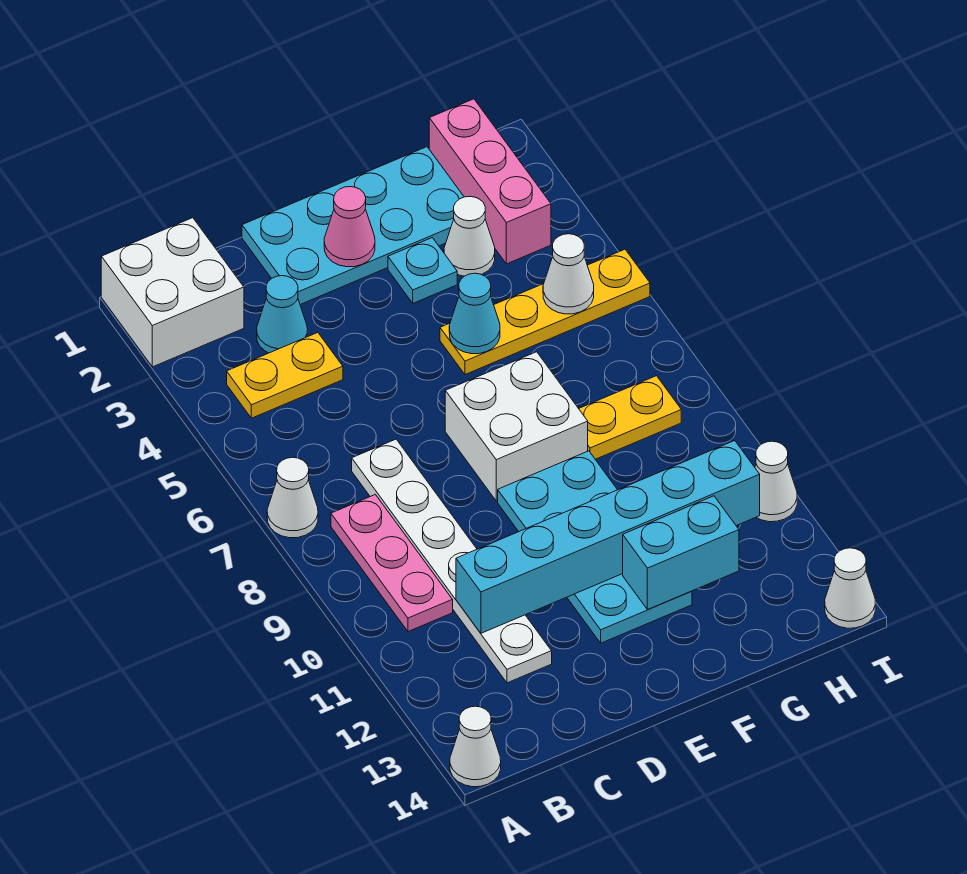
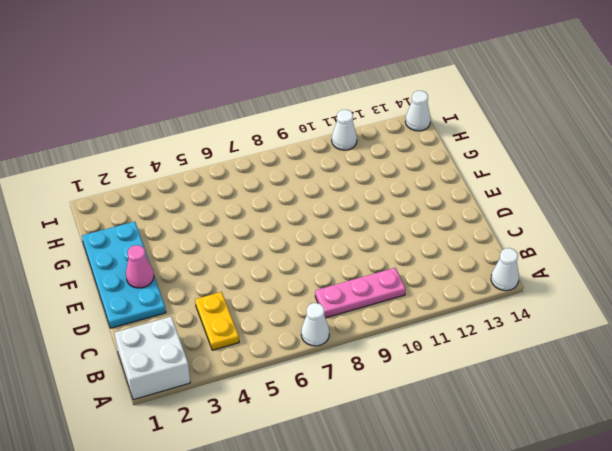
none -> cyan 1x1 cone [257,276,307,353]
none -> white 1x6 plate [352,439,552,683]
none -> white 2x2 brick [445,352,588,501]

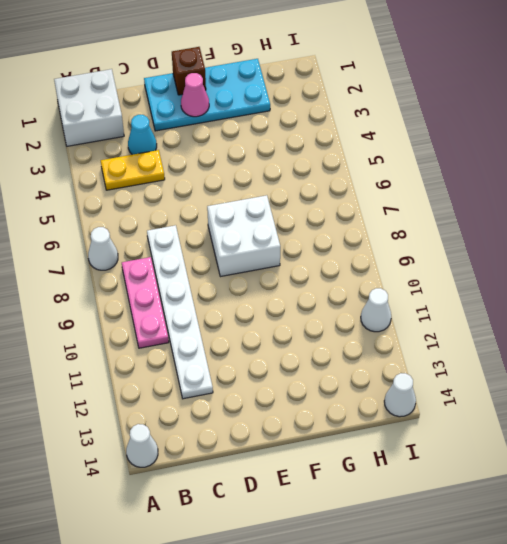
brown 1x1 brick [172,47,206,95] -> none
none -> cyan 2x4 plate [498,451,692,643]
none -> cyan 1x1 plate [388,238,457,303]
none -> yellow 1x4 plate [440,249,650,375]

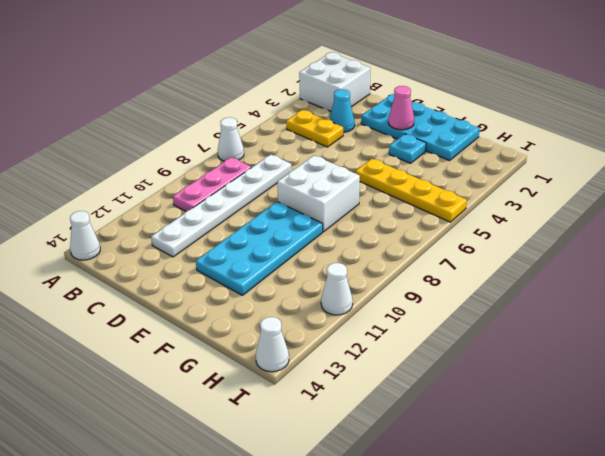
none -> white 1x1 cone [444,196,495,276]
none -> yellow 1x2 plate [579,376,681,459]
none -> pink 1x3 brick [429,99,551,264]

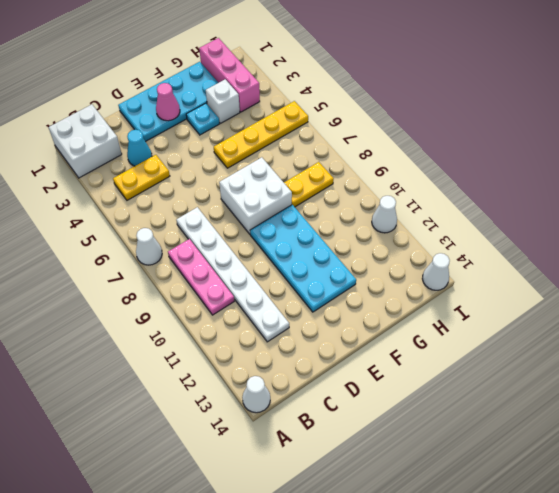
white 1x1 brick [206,79,240,123] -> white 1x1 cone [444,196,495,276]
none -> cyan 1x6 brick [456,441,760,633]
none -> cyan 1x1 cone [449,273,500,354]
none -> cyan 1x2 brick [623,496,739,610]

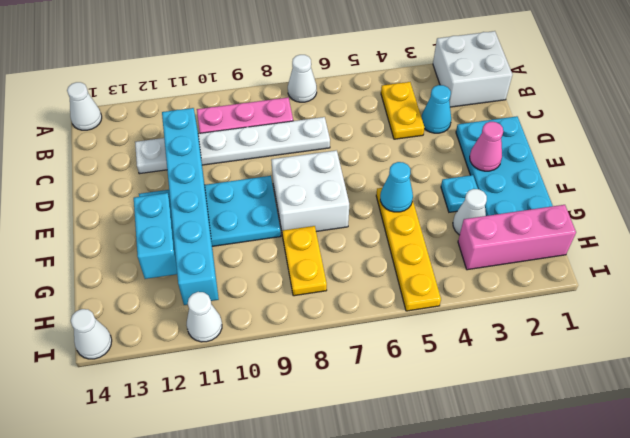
none -> white 1x1 cone [543,234,594,314]

